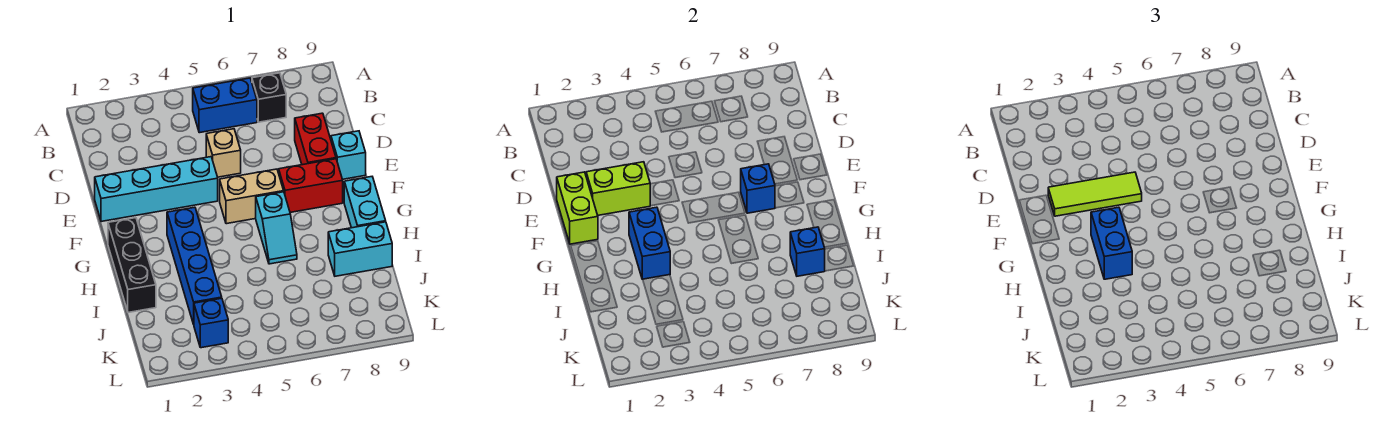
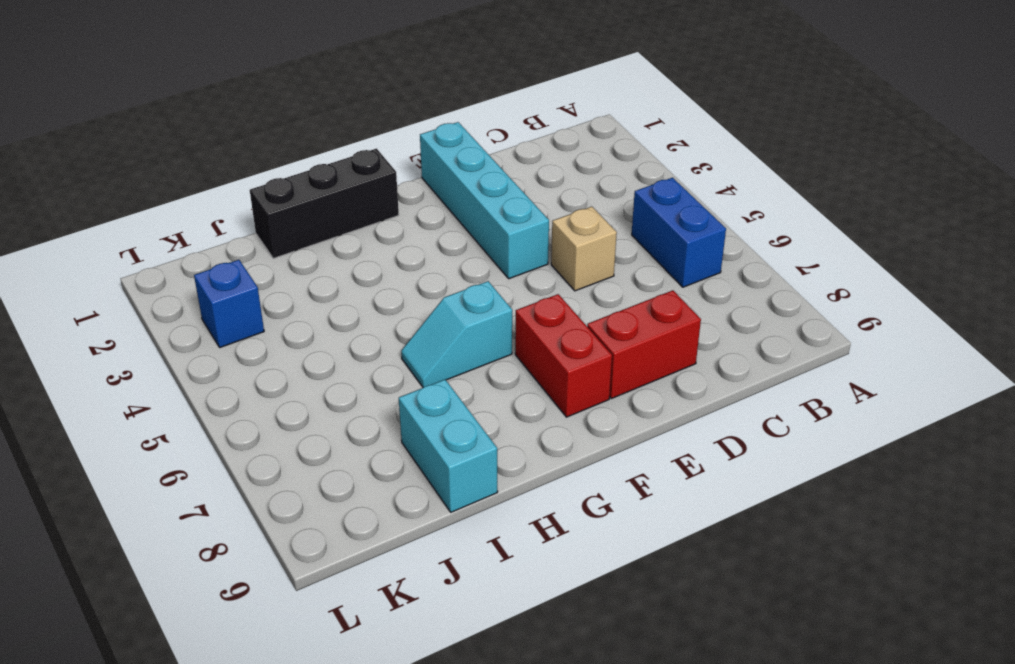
none -> black 1x1 brick [252,73,286,122]
none -> cyan 1x1 brick [331,131,366,179]
none -> tan 1x2 brick [220,169,284,224]

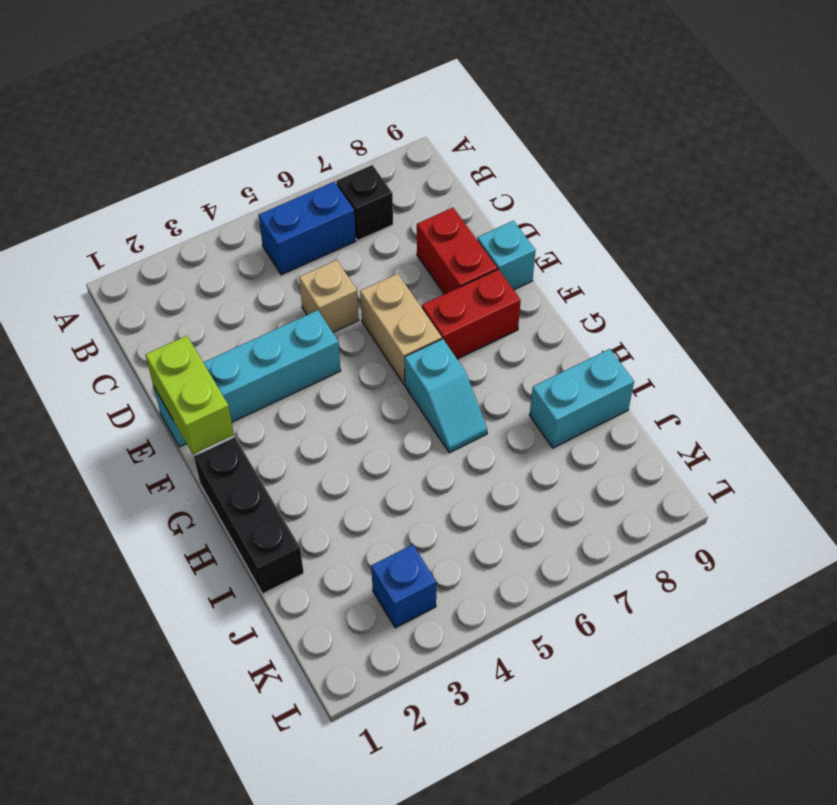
tan 1x2 brick [360,274,442,384] -> tan 1x2 brick turned to [220,169,284,224]
none -> blue 1x4 brick [167,207,222,324]
none -> cyan 1x2 brick [344,177,386,228]
none -> lime 1x2 brick [586,162,650,215]

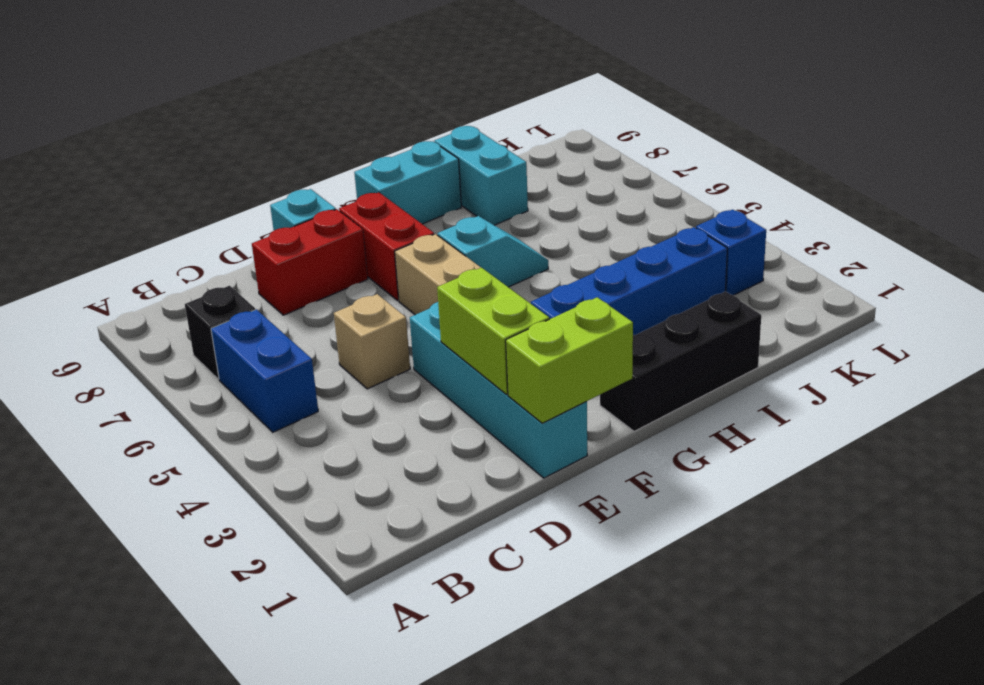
none -> blue 1x1 brick [741,164,775,213]
none -> blue 1x2 brick [629,207,670,279]
none -> blue 1x1 brick [790,227,825,276]

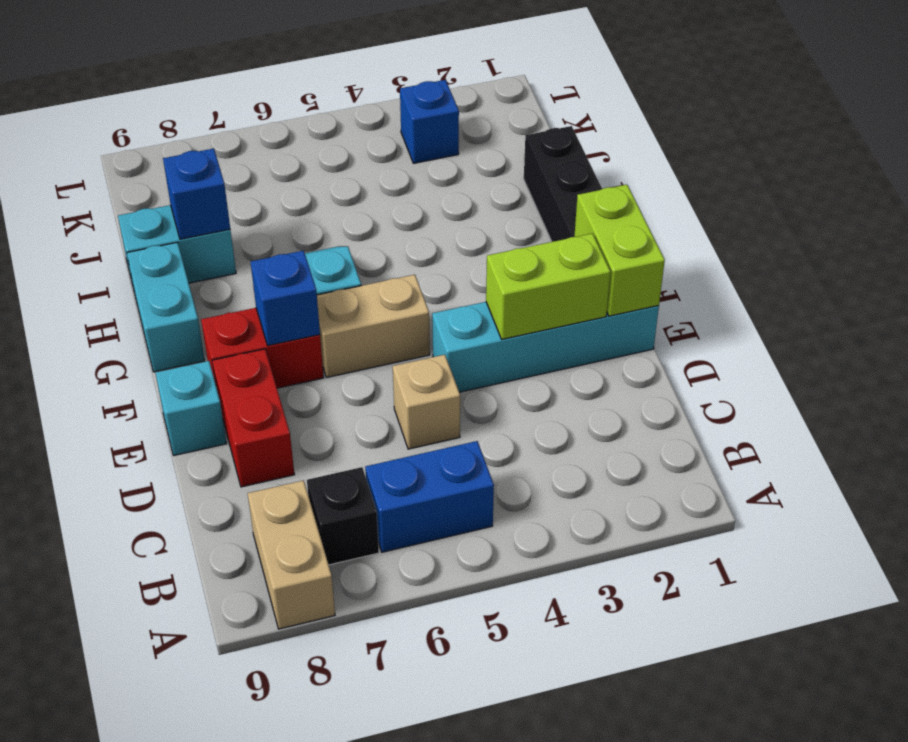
tan 1x2 brick [248,480,335,629] -> none
none -> blue 1x4 brick [167,207,222,324]
none -> blue 1x2 brick [629,207,670,279]
none -> lime 1x3 tile [1048,172,1142,216]

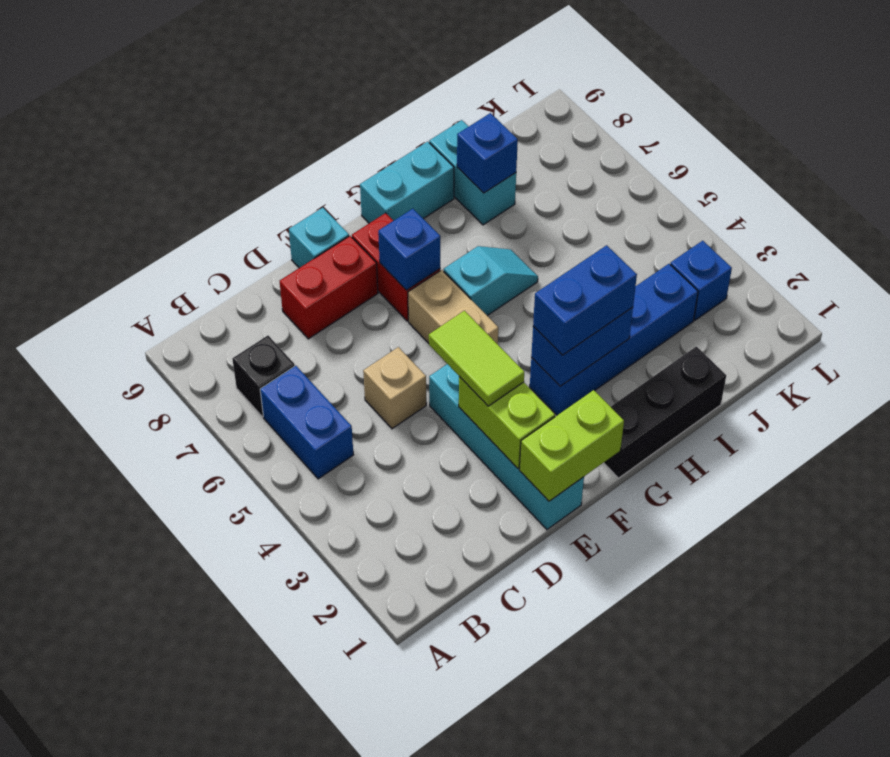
lime 1x2 tile [429,311,524,406] -> lime 1x3 tile [1048,172,1142,216]

